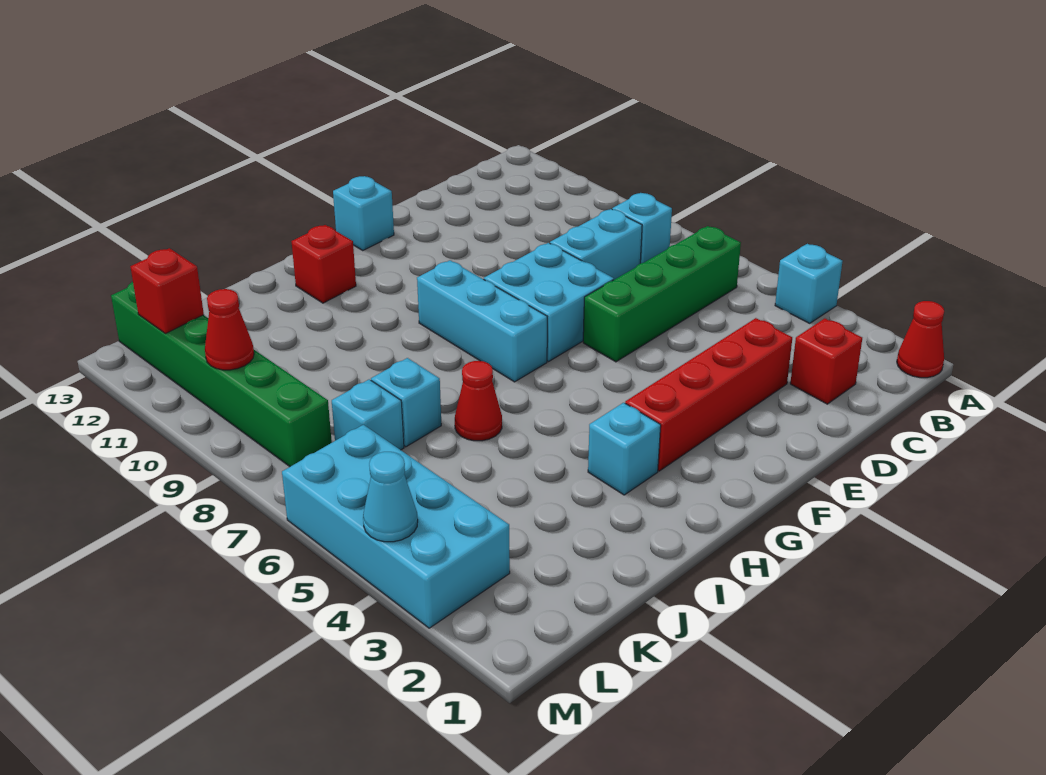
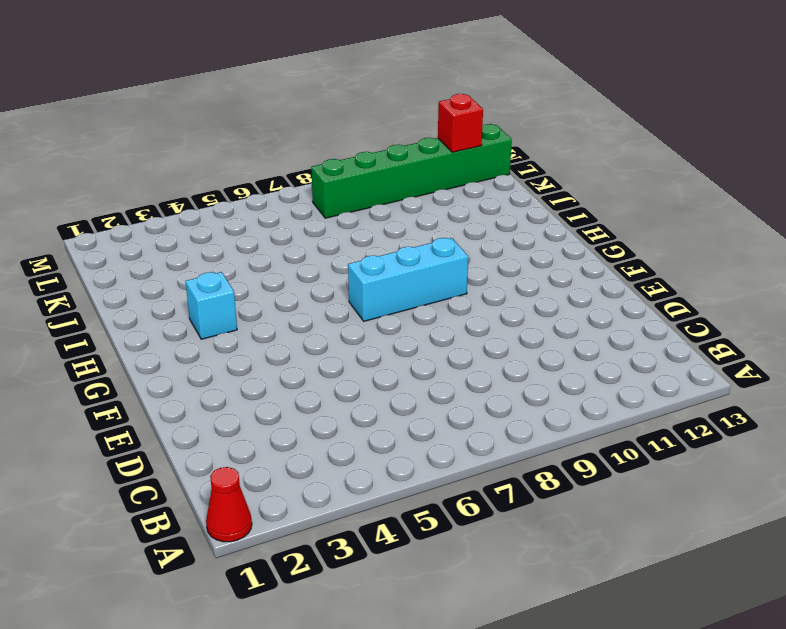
none -> cyan 1x1 brick [775,244,843,323]
none -> green 1x4 brick [583,226,741,362]
none -> cyan 1x1 brick [612,193,672,263]

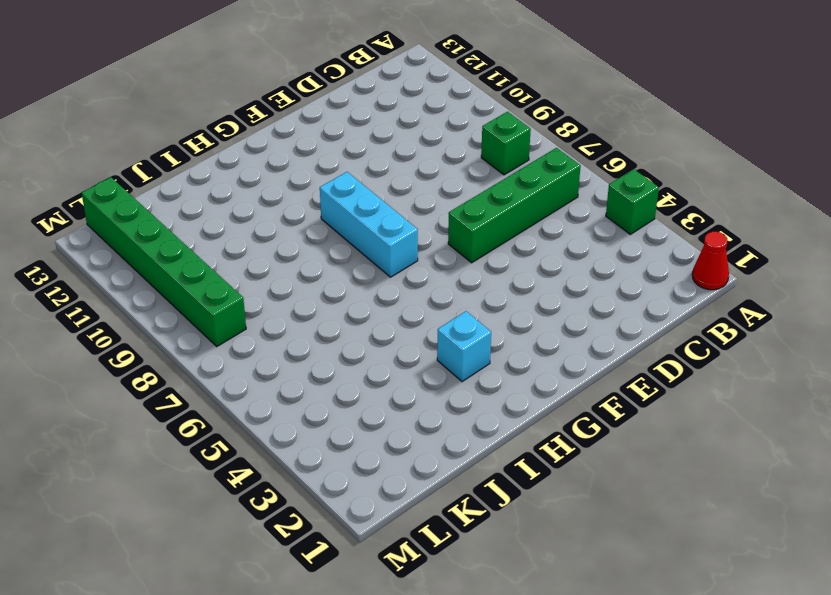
green 1x1 brick [606,169,659,234] -> cyan 1x1 brick [775,244,843,323]
green 1x1 brick [481,112,531,175] -> cyan 1x1 brick [612,193,672,263]
none -> red 1x1 brick [790,318,862,404]
none -> cyan 1x2 brick [550,209,642,280]
none -> red 1x4 brick [625,318,792,471]

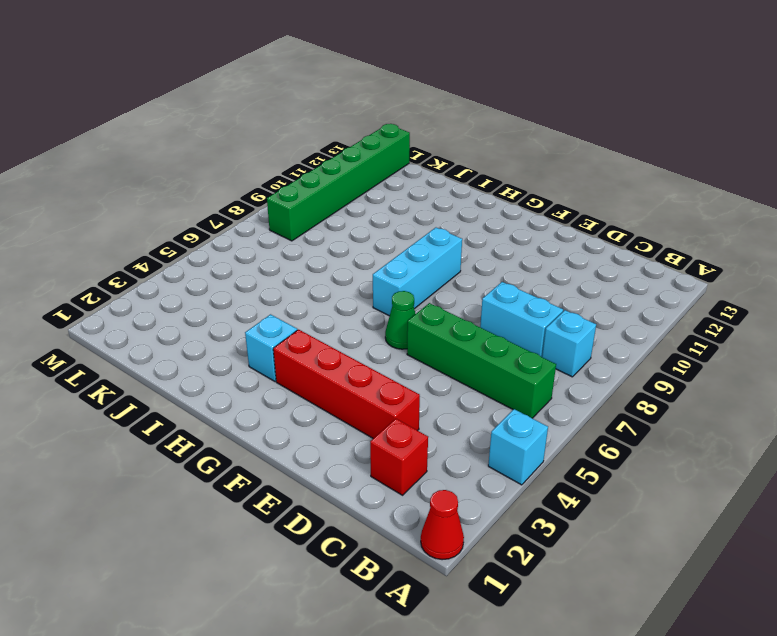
green 1x1 cone [385,291,415,349] -> none
none -> cyan 2x2 brick [484,243,614,361]
none -> cyan 1x1 brick [333,176,394,251]
none -> red 1x1 brick [291,225,356,303]

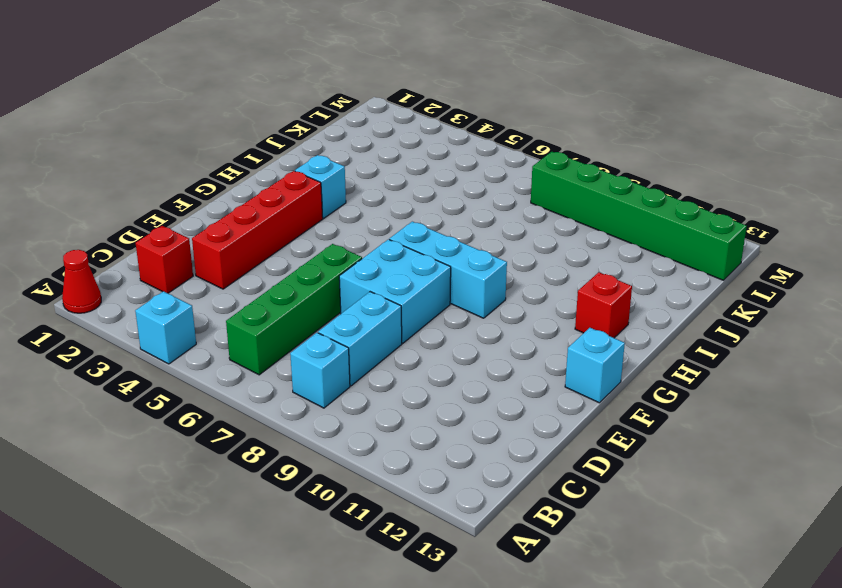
none -> red 1x1 cone [455,361,502,441]
none -> cyan 1x1 brick [371,358,441,447]
none -> cyan 1x1 brick [332,379,404,450]

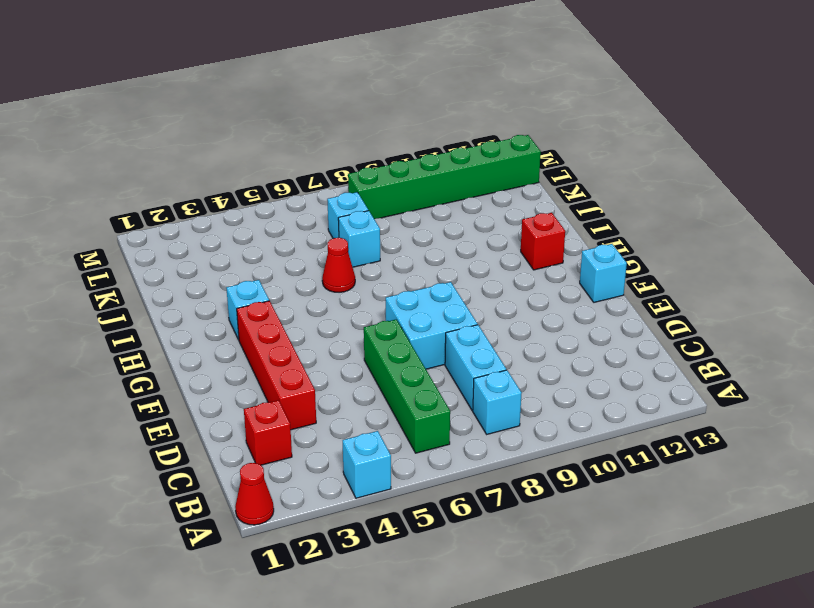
none -> cyan 1x3 brick [417,260,547,382]
none -> cyan 2x4 brick [282,425,510,628]
none -> red 1x1 cone [205,289,254,370]

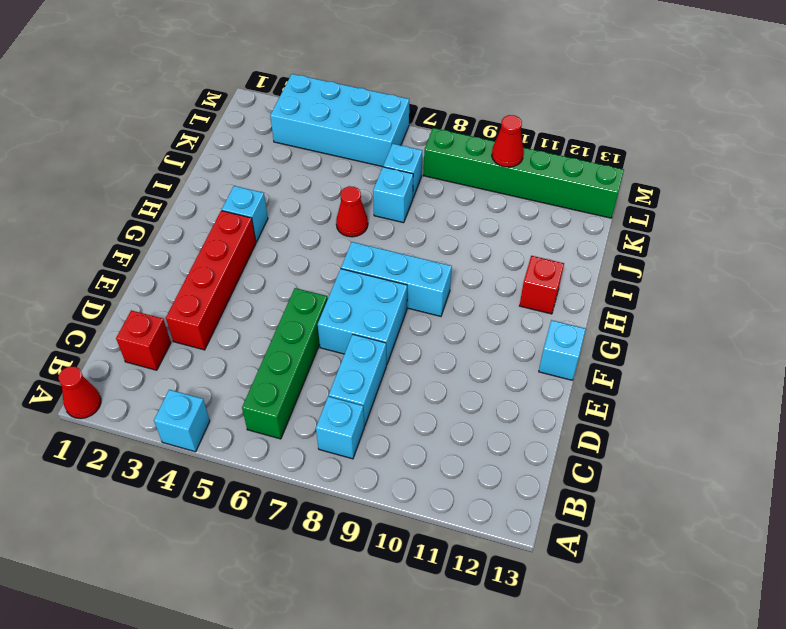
none -> red 1x1 brick [130,248,204,334]
none -> cyan 1x1 cone [363,452,418,542]

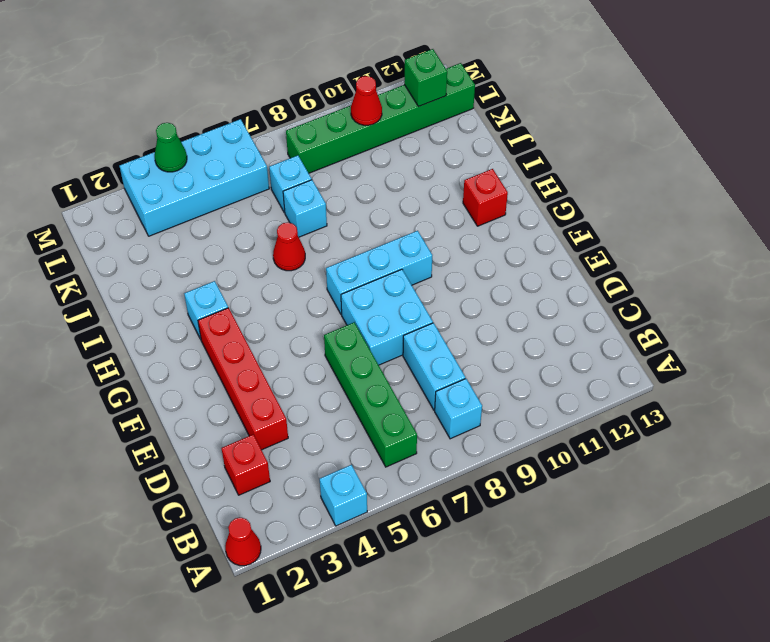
green 1x1 brick [404,49,447,107] -> red 1x1 brick [130,248,204,334]
green 1x1 cone [155,123,187,172] -> cyan 1x1 cone [363,452,418,542]
none -> cyan 1x1 brick [333,176,394,251]

